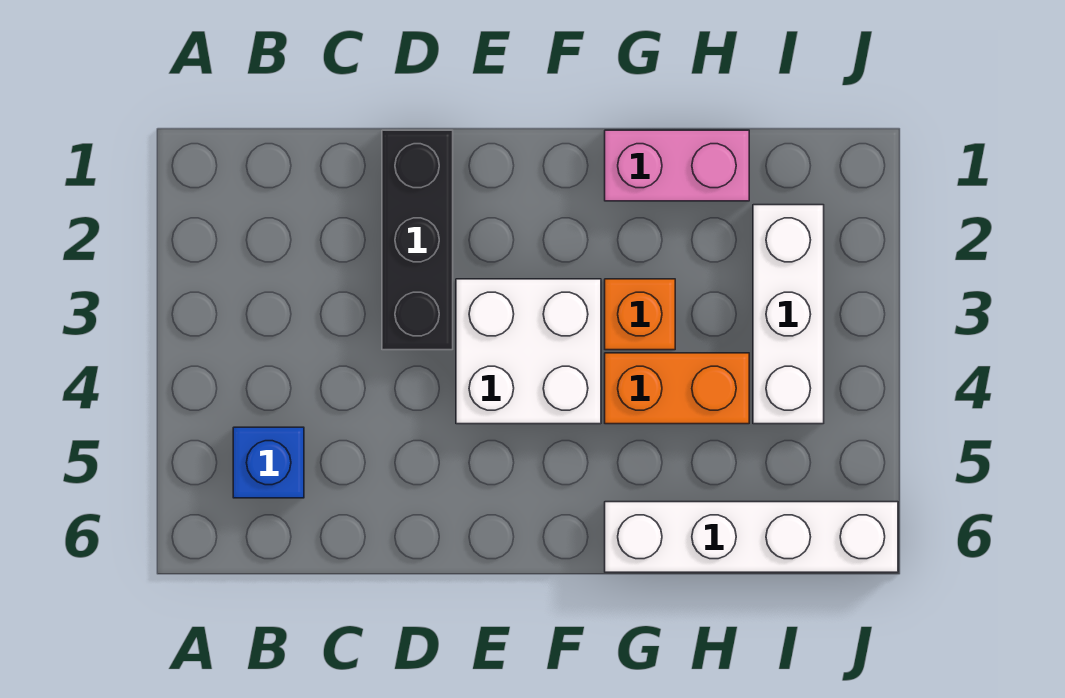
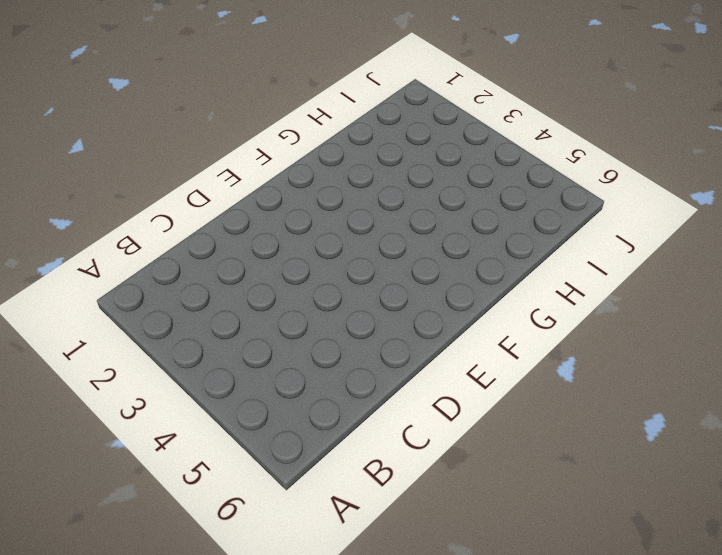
none -> blue 1x1 brick [233,427,304,498]
none -> black 1x3 brick [382,130,453,350]

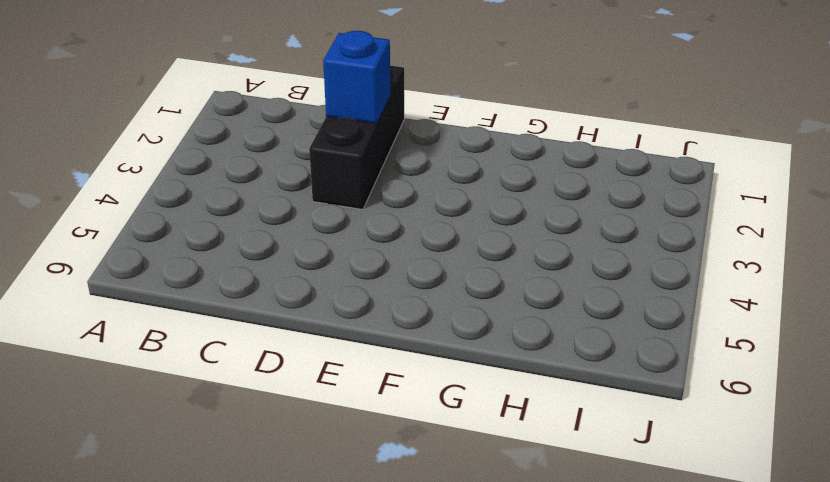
blue 1x1 brick [323,31,391,124] -> blue 1x1 brick moved to [233,427,304,498]
none -> white 2x2 brick [456,279,601,424]
none -> pink 1x2 brick [605,130,749,201]

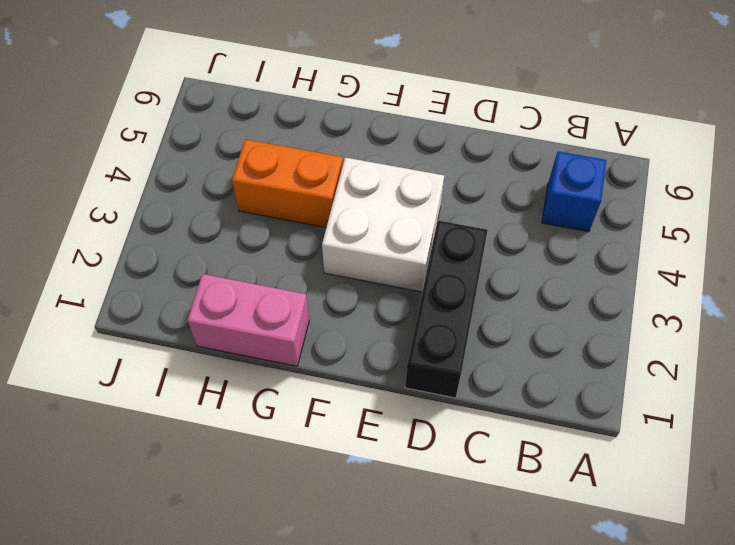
none -> orange 1x1 brick [605,279,675,350]
none -> white 1x4 brick [605,502,898,572]

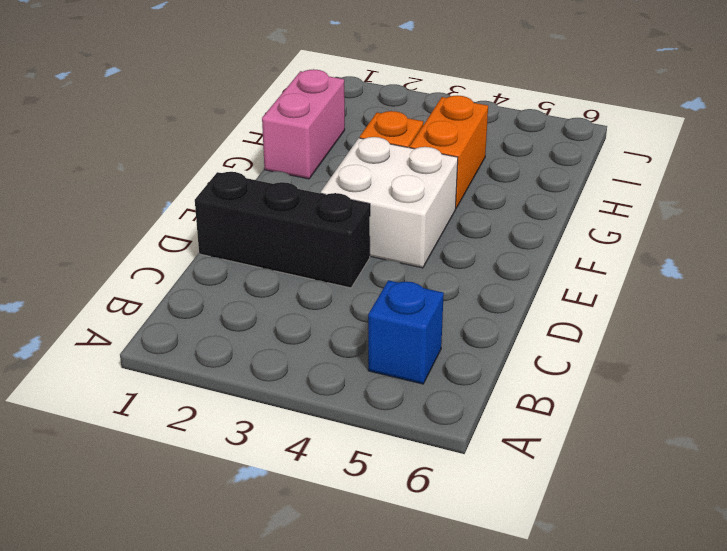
none -> white 1x4 brick [605,502,898,572]
none -> white 1x3 brick [753,205,824,424]

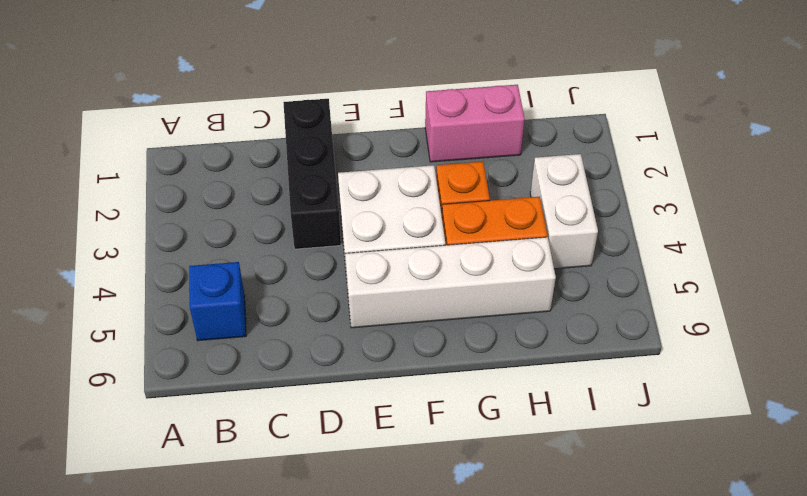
white 1x4 brick [345,237,556,328] -> white 1x4 brick moved to [605,502,898,572]
white 1x2 brick [530,154,598,269] -> white 1x3 brick [753,205,824,424]

